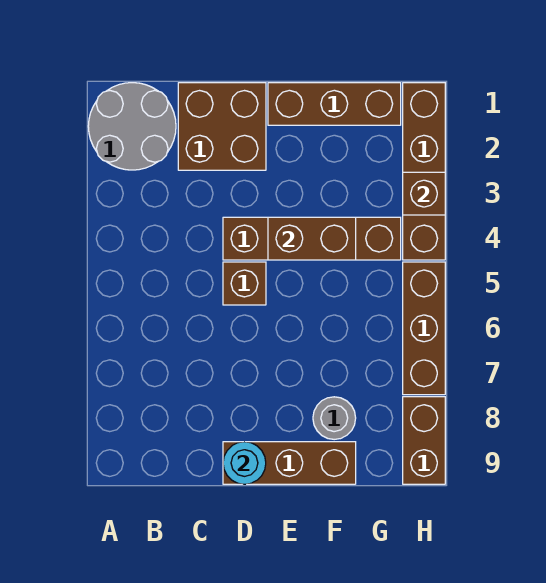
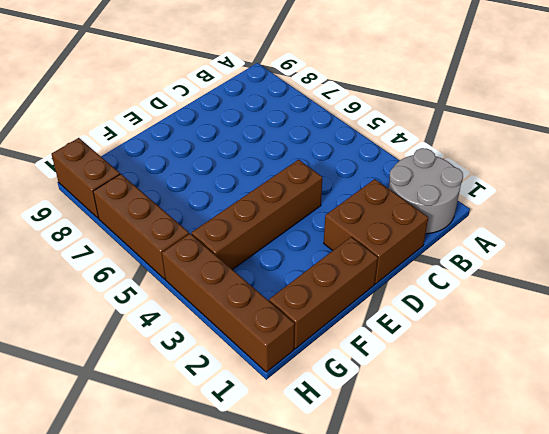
none -> brown 1x1 brick [223,262,266,305]
none -> brown 1x3 brick [223,442,356,484]
none -> grey 1x1 round brick [313,397,356,440]

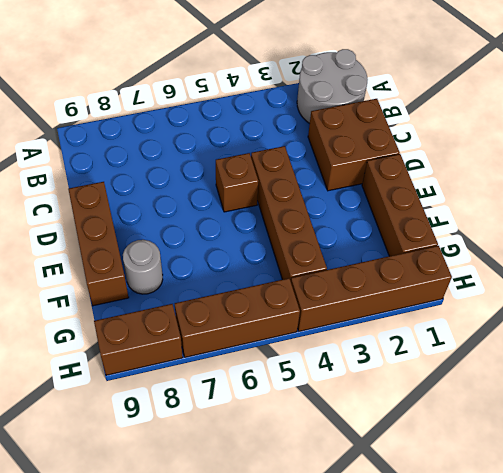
none -> cyan 1x1 round brick [223,442,266,484]
none -> brown 1x2 brick [268,217,356,260]
none -> brown 1x1 brick [403,172,445,215]

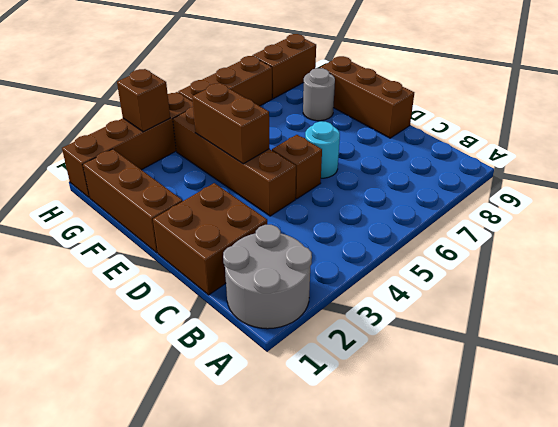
cyan 1x1 round brick [305,121,340,178] -> cyan 1x1 round brick moved to [223,442,266,484]

